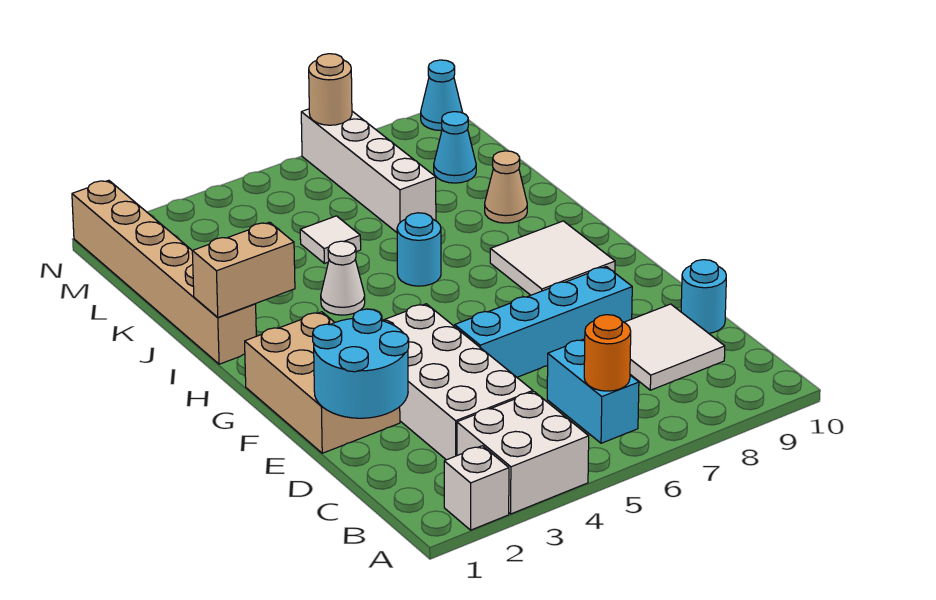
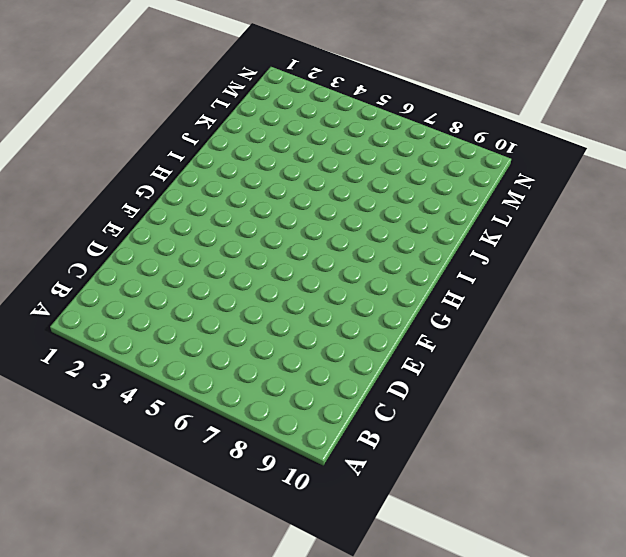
none -> white 1x1 brick [444,446,509,530]
none -> white 2x2 brick [457,392,589,514]
none -> cyan 1x2 brick [547,339,639,443]

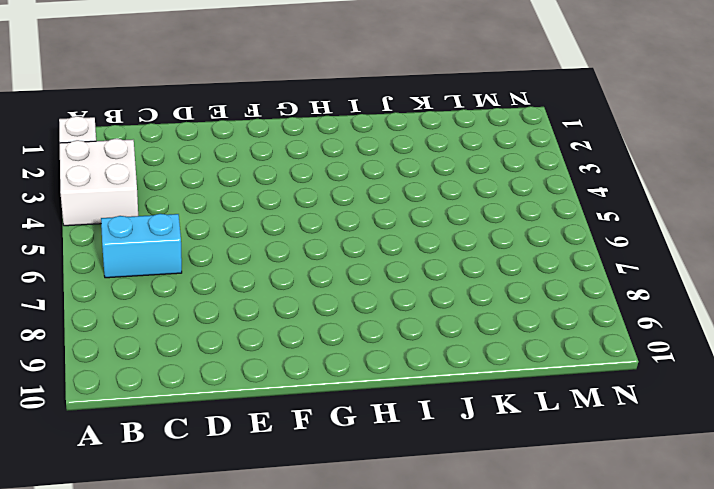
none -> white 2x4 brick [382,304,533,460]
none -> white 2x2 tile [624,304,725,390]
none -> cyan 1x1 round brick [681,260,726,333]

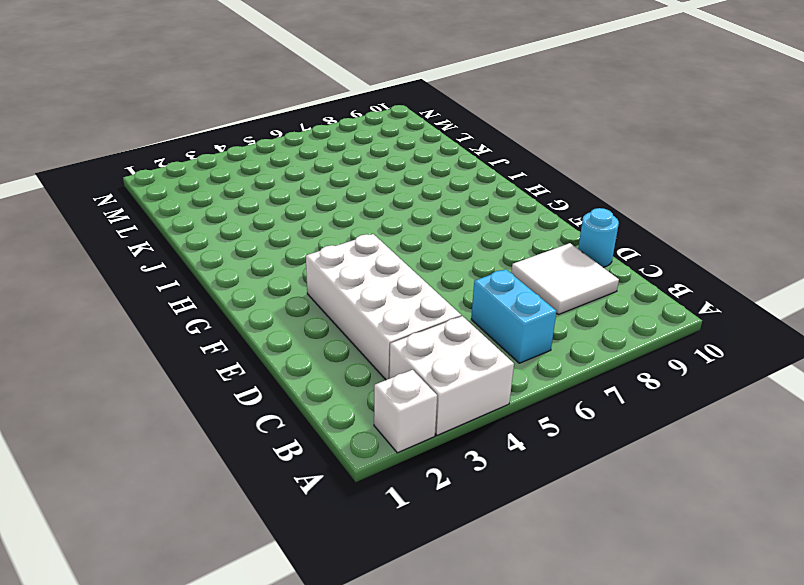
none -> tan 2x3 brick [245,312,400,453]
none -> cyan 1x4 brick [455,267,632,377]
none -> white 2x2 tile [490,221,615,295]

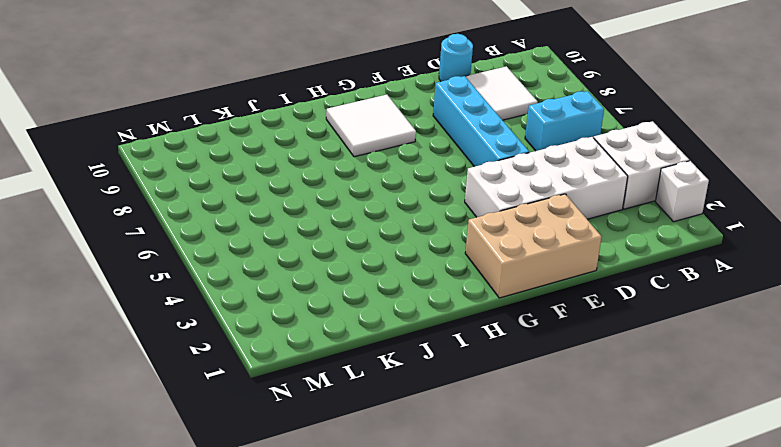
none -> tan 1x6 brick [72,180,256,364]
none -> white 1x1 cone [321,241,365,315]
none -> cyan 1x1 round brick [397,213,441,286]

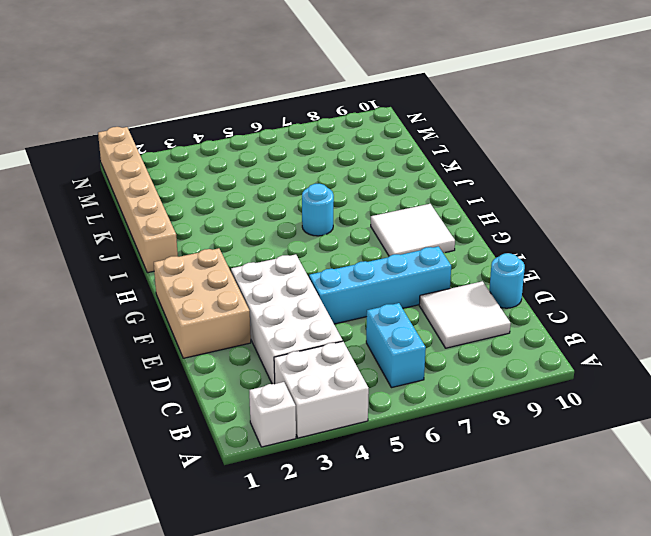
none -> white 1x1 cone [321,241,365,315]
none -> tan 1x1 cone [485,151,527,223]
none -> white 1x1 tile [300,216,361,263]

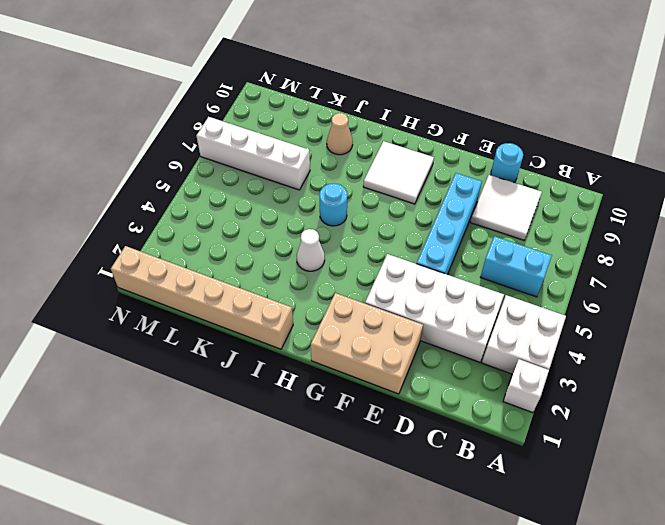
none -> white 1x1 tile [300,216,361,263]
none -> cyan 1x1 cone [434,112,476,183]
none -> cyan 1x1 cone [421,60,462,131]

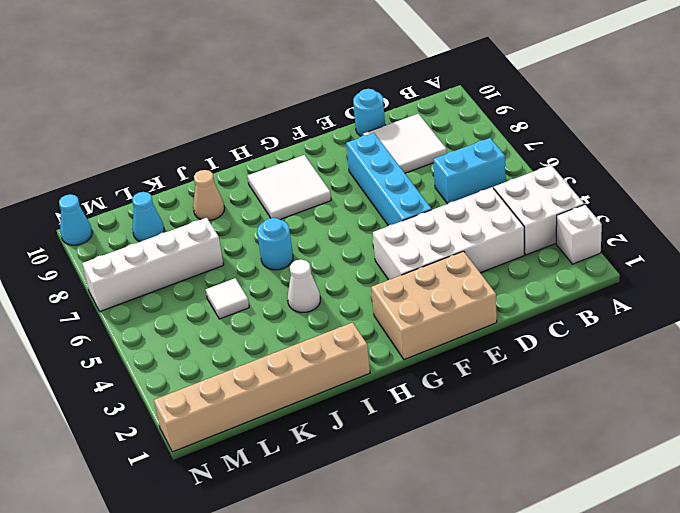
none -> orange 1x1 round brick [584,315,631,391]
none -> cyan 2x2 round brick [313,309,409,418]
none -> tan 1x2 brick [192,222,295,317]

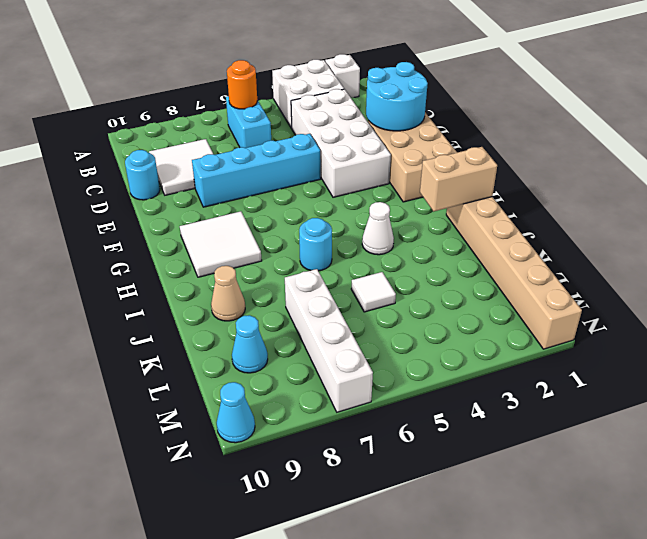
none -> tan 1x1 round brick [309,54,352,125]

